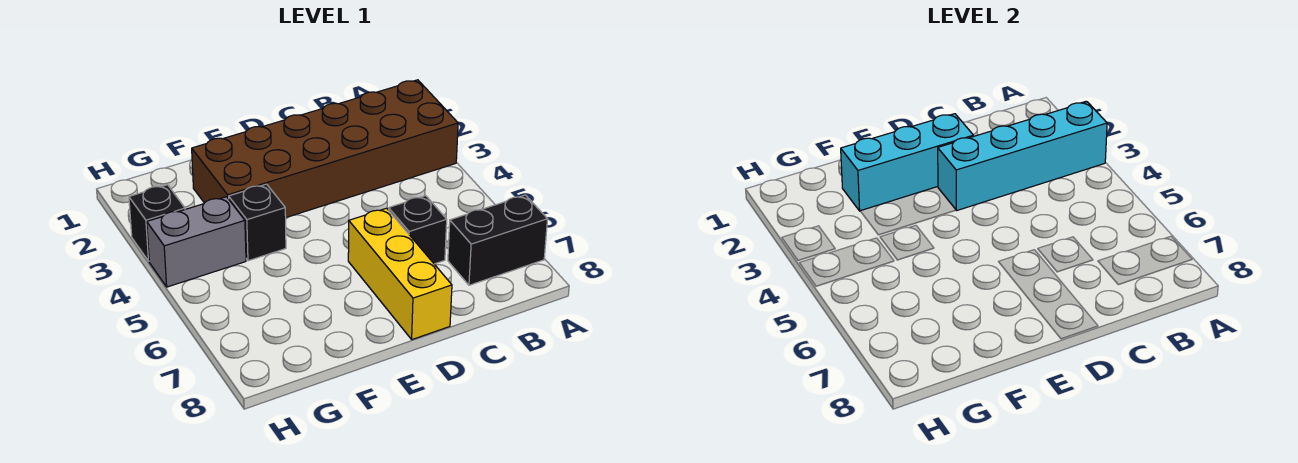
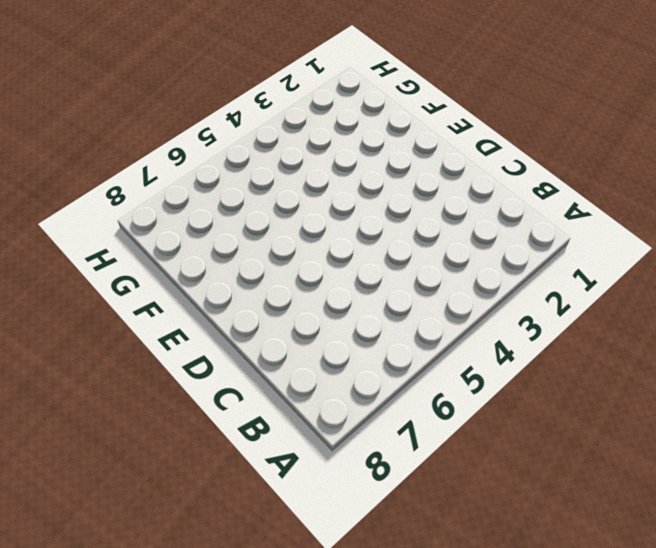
none -> brown 2x6 brick [192,80,458,217]
none -> black 1x2 brick [448,195,548,285]

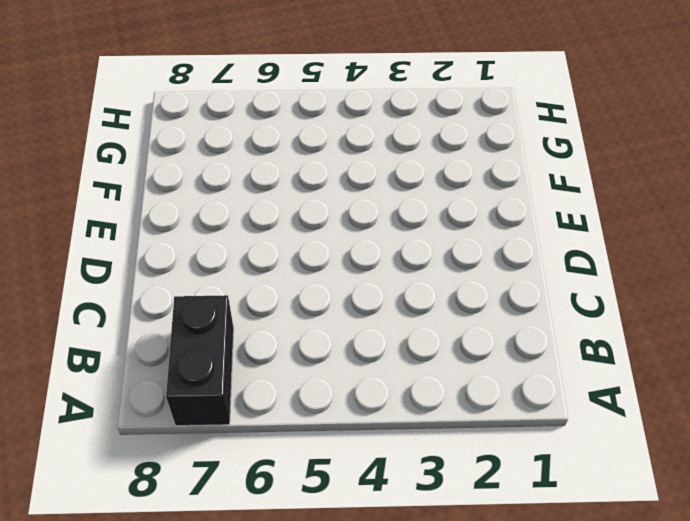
none -> brown 2x6 brick [192,80,458,217]
none -> black 1x1 brick [389,196,447,264]

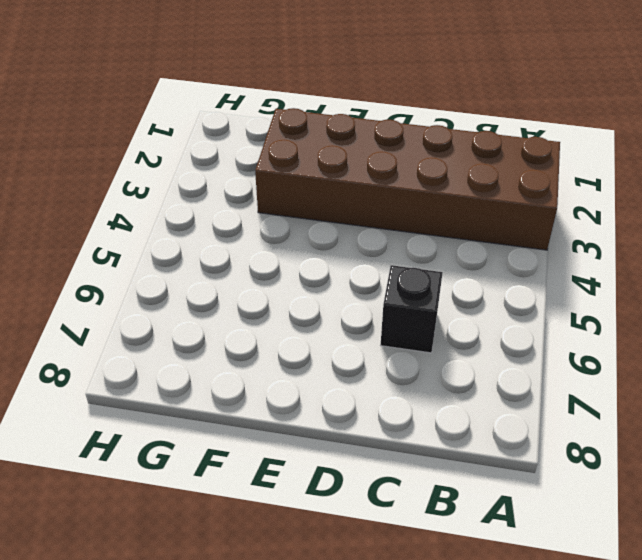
none -> black 1x2 brick [448,195,548,285]
none -> yellow 1x3 brick [348,208,452,339]

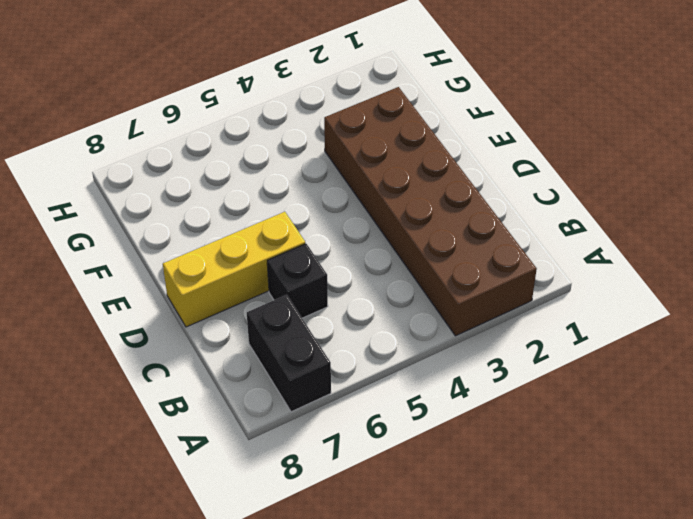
none -> black 1x1 brick [229,184,286,261]
none -> grey 1x2 brick [147,197,246,287]

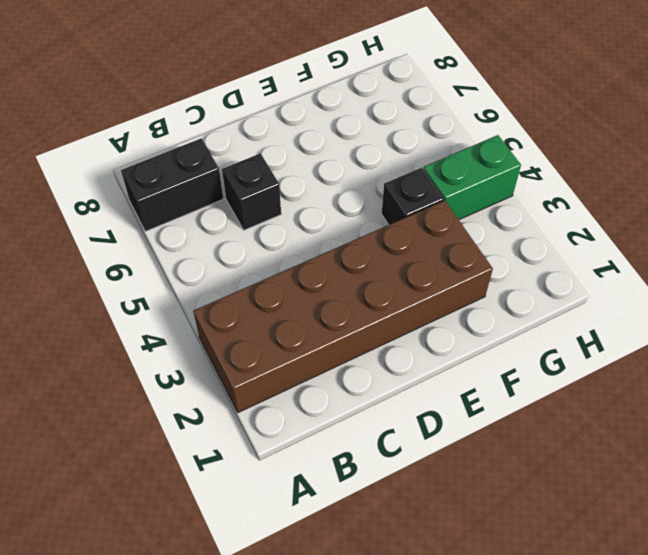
green 1x2 brick [423,135,521,220] -> grey 1x2 brick [147,197,246,287]
none -> yellow 1x3 brick [348,208,452,339]
none -> black 1x1 brick [129,185,185,261]

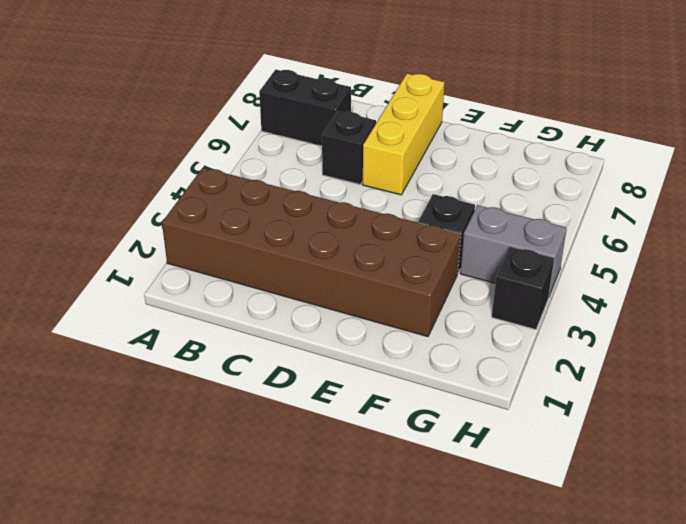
none -> cyan 1x4 brick [938,102,1107,211]
none -> cyan 1x3 brick [841,114,973,211]

